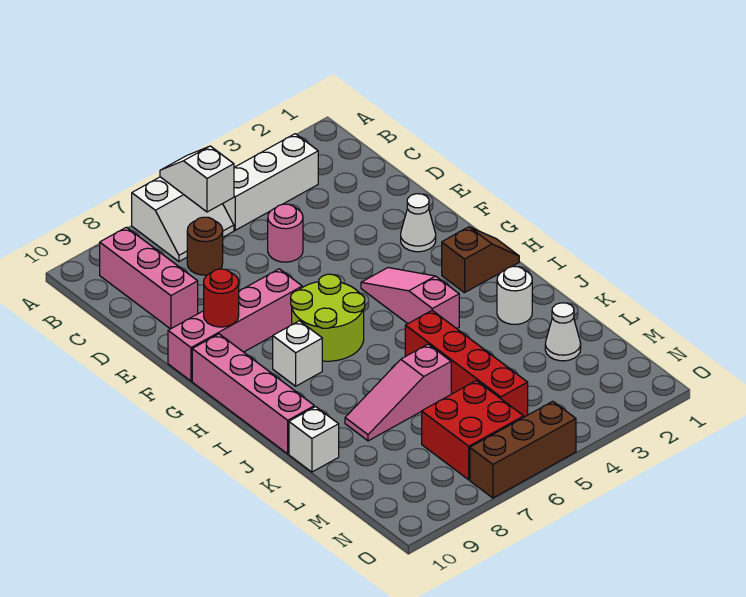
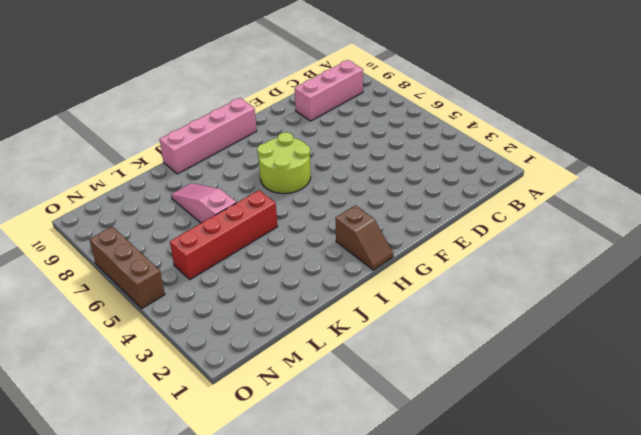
none -> white 2x2 slope [132,177,234,261]
none -> white 1x3 brick [223,134,318,230]
none -> brown 1x1 round brick [187,217,223,275]

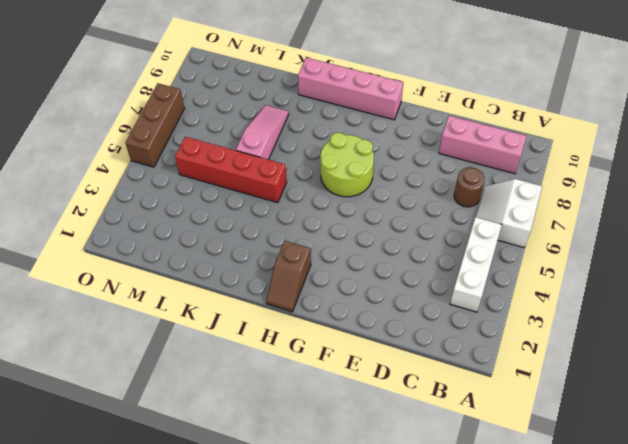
none -> pink 1x1 round brick [268,204,303,262]
none -> white 1x1 cone [401,194,436,252]
none -> pink 1x4 brick [168,269,302,381]

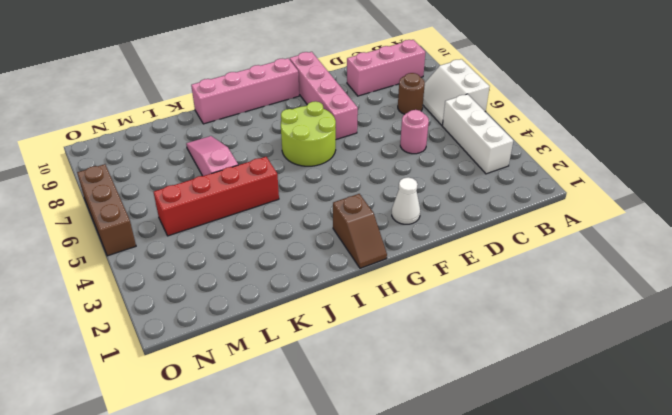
none -> pink 1x3 slope [361,268,459,329]
none -> white 1x1 brick [273,321,322,386]
none -> white 1x1 round brick [497,266,532,324]

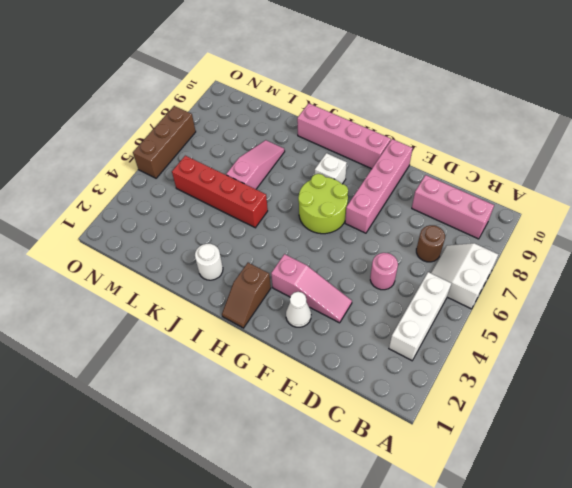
pink 1x3 slope [271,254,352,323] -> pink 1x3 slope moved to [361,268,459,329]
none -> white 1x1 brick [289,407,339,472]
none -> white 1x1 cone [545,303,581,361]
none -> red 2x2 brick [422,381,524,480]

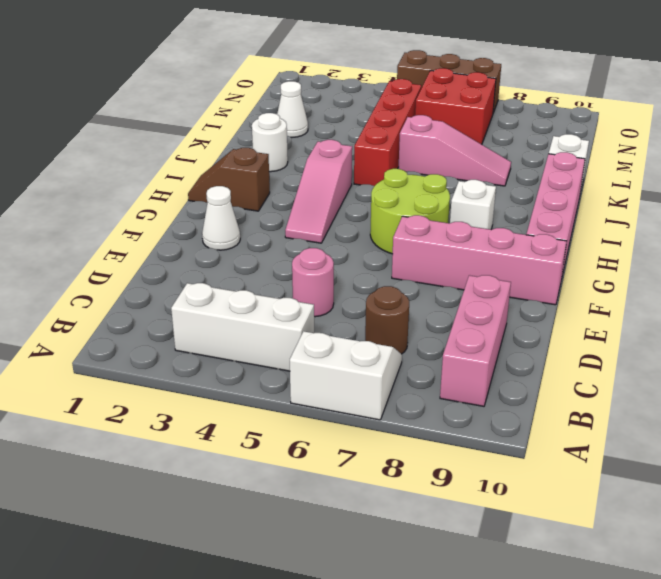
none -> white 1x2 slope [160,146,234,212]
none -> red 1x1 round brick [204,269,239,327]

